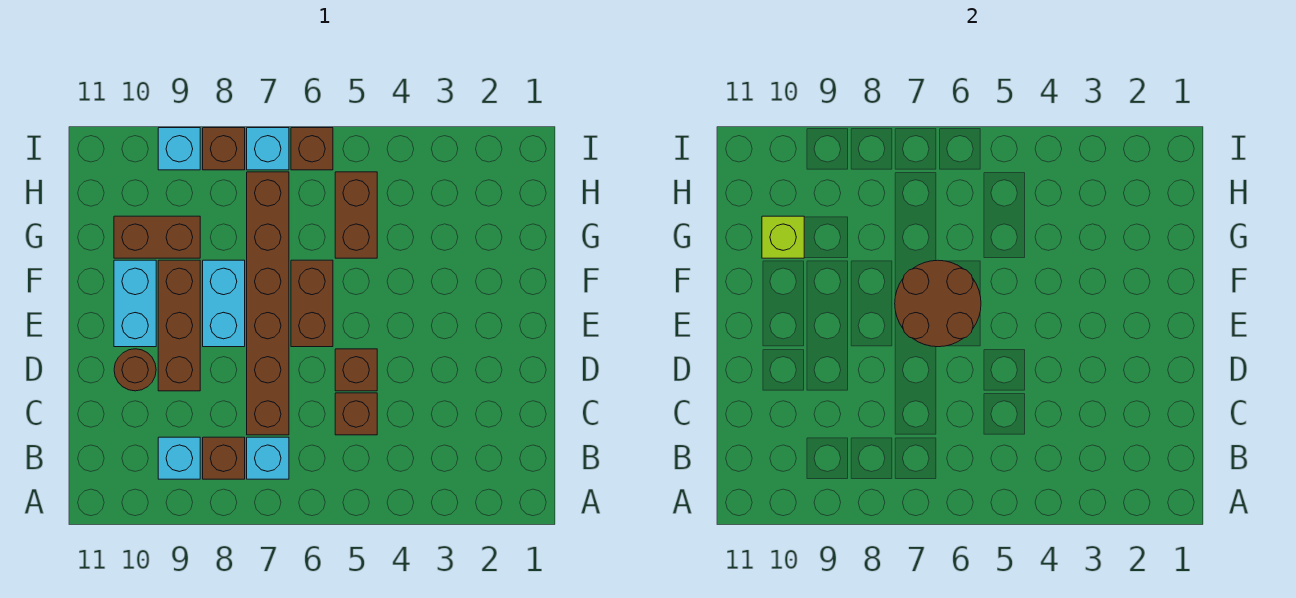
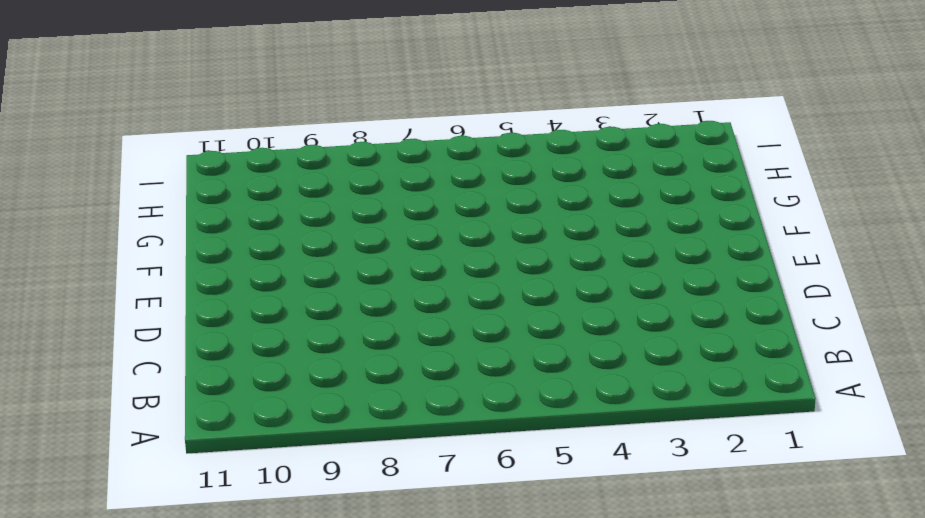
none -> cyan 1x1 brick [247,437,289,479]
none -> brown 1x1 brick [203,437,245,479]
none -> cyan 1x1 brick [158,437,200,479]

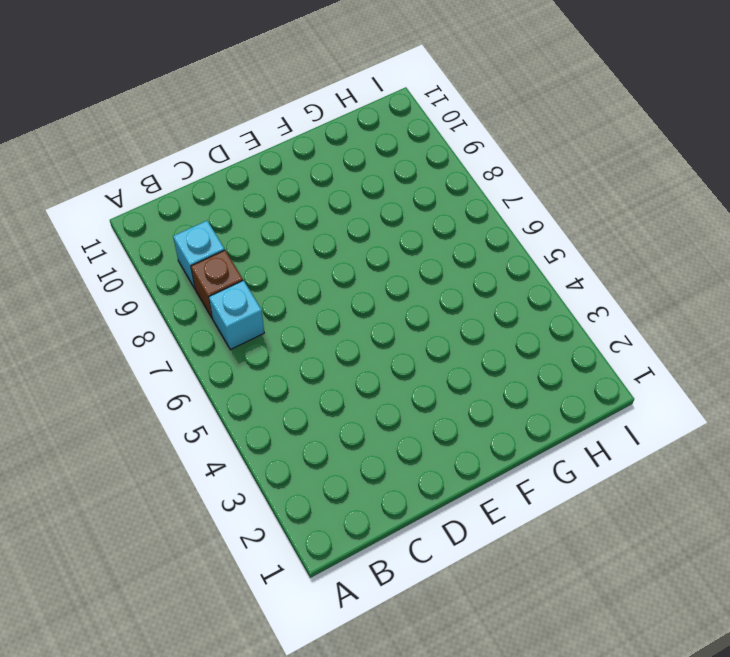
none -> brown 1x1 brick [335,393,377,435]
none -> brown 1x6 brick [247,172,289,435]
none -> brown 1x1 brick [335,349,377,391]

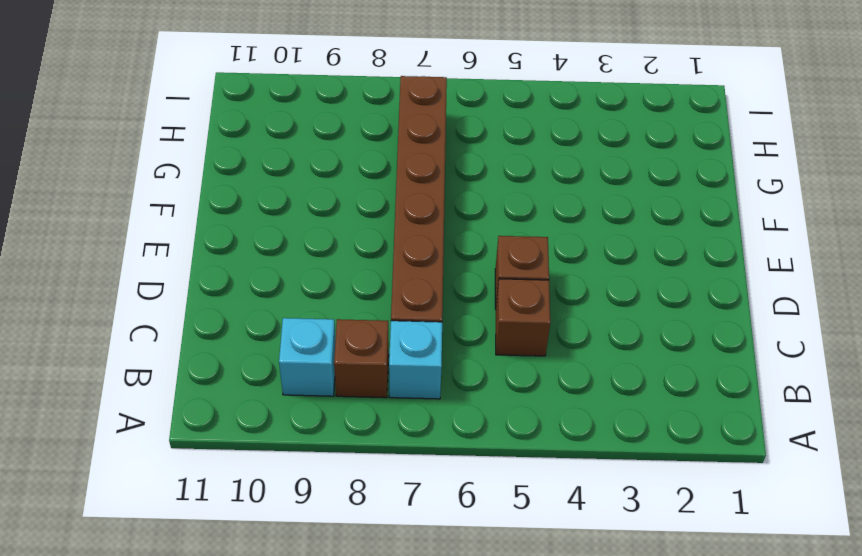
none -> brown 1x3 brick [158,260,200,391]
none -> brown 1x1 round brick [114,349,156,391]
none -> brown 1x2 brick [291,260,333,347]

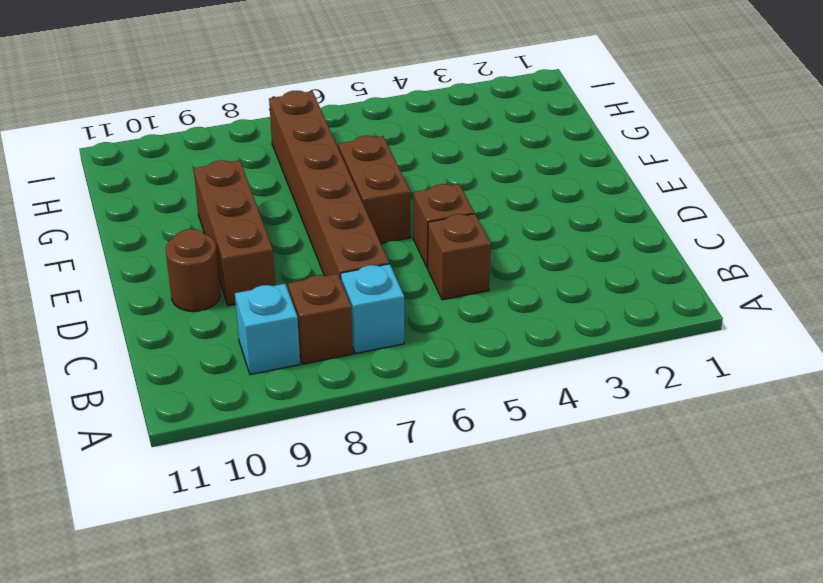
none -> cyan 1x2 brick [203,260,245,347]
none -> cyan 1x2 brick [114,260,156,347]
none -> brown 1x2 brick [335,172,377,258]

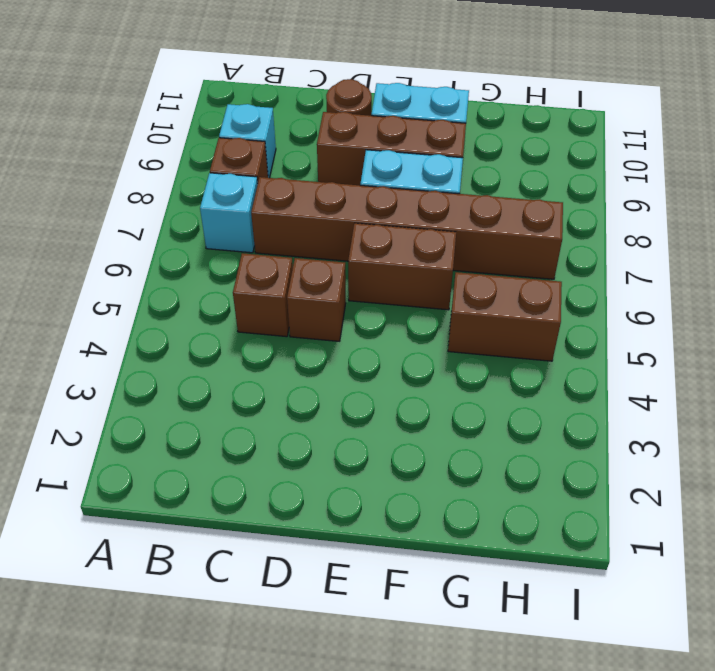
none -> brown 1x2 brick [114,216,200,258]
none -> brown 1x1 brick [291,128,333,170]
none -> cyan 1x1 brick [247,128,289,170]

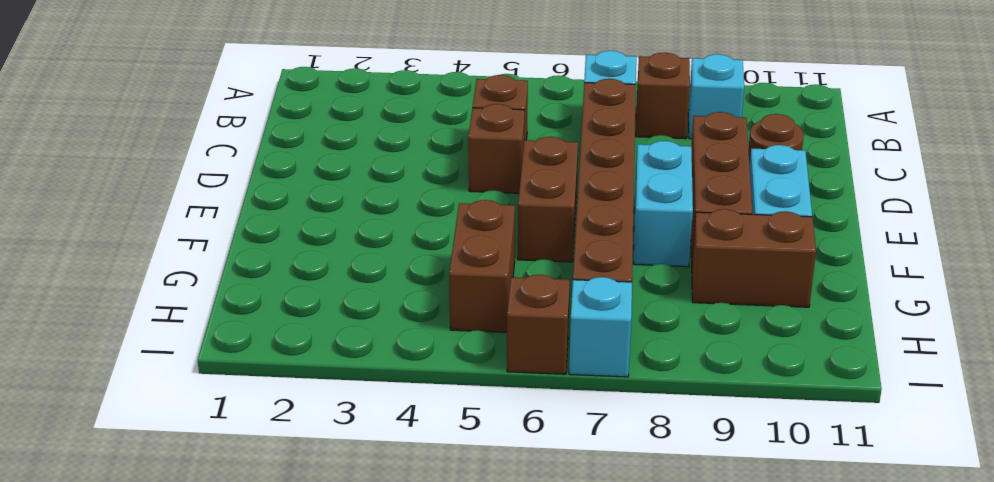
none -> brown 1x1 brick [203,128,245,170]
none -> cyan 1x1 brick [158,128,200,170]
none -> brown 2x2 round brick [895,260,981,347]

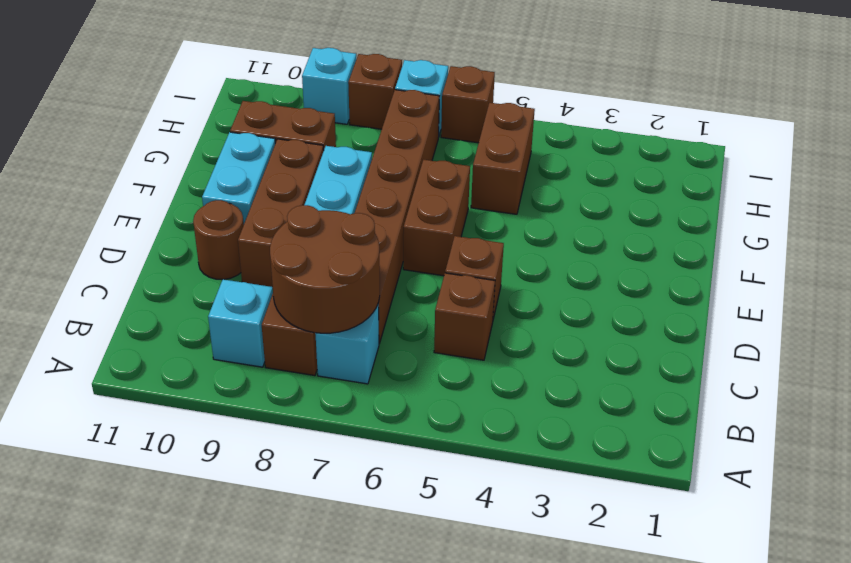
brown 2x2 round brick [270,205,380,333] -> brown 2x2 round brick moved to [895,260,981,347]
none -> lime 1x1 brick [762,216,804,258]

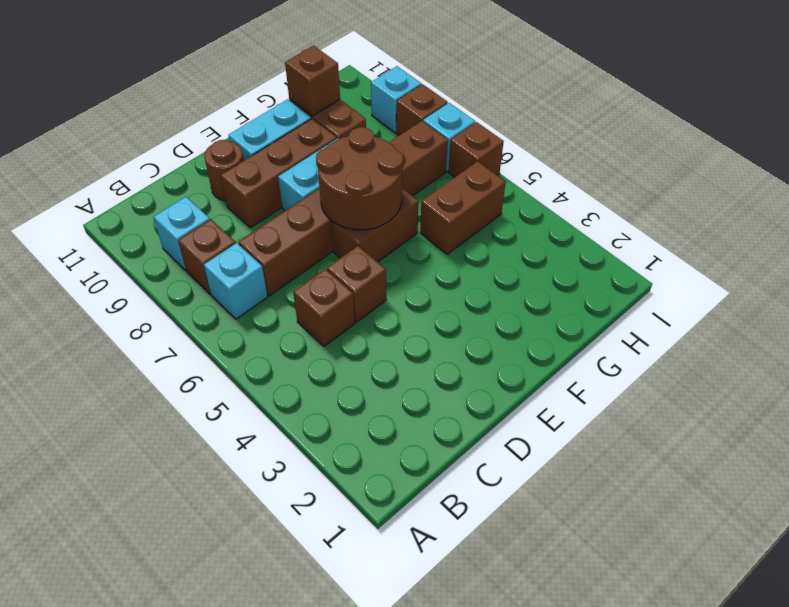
brown 1x1 brick [285,46,340,116] -> lime 1x1 brick [762,216,804,258]

